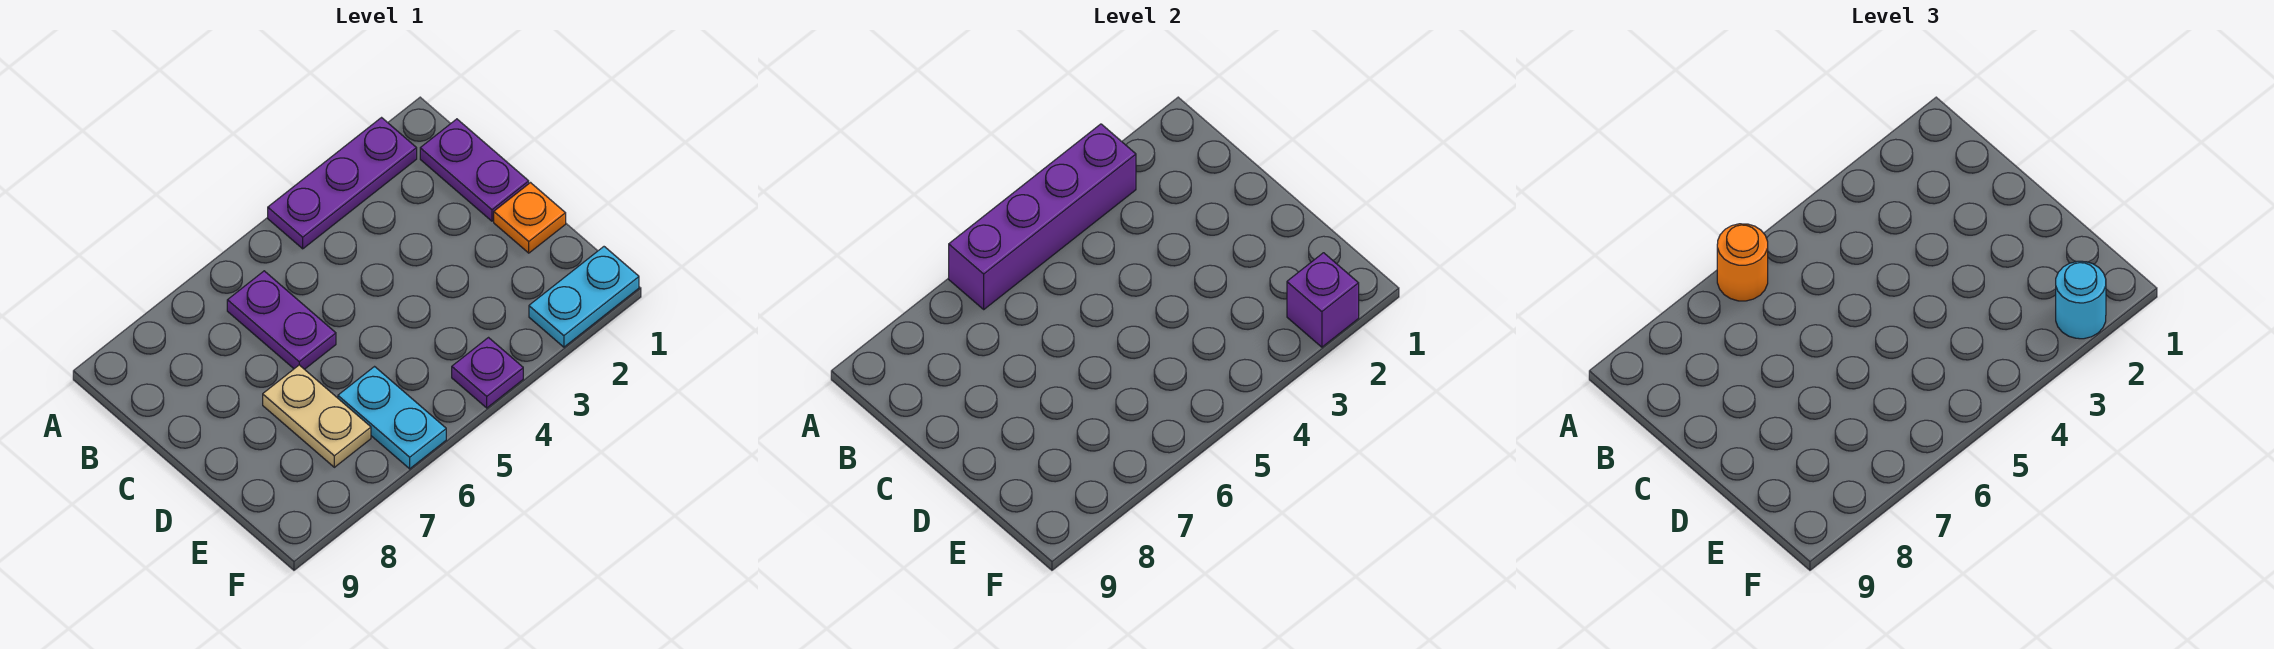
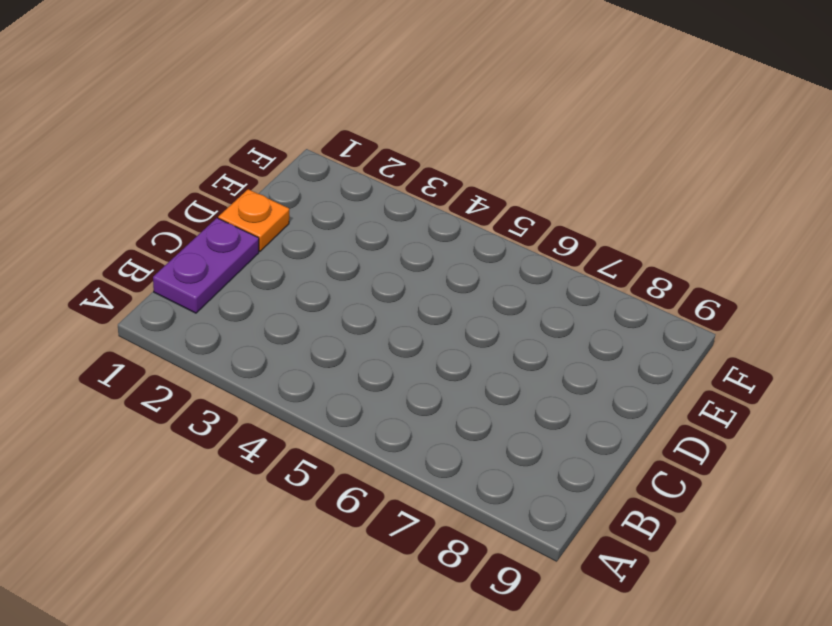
none -> purple 1x3 plate [268,118,417,249]
none -> purple 1x2 plate [227,271,336,369]
none -> tan 1x2 plate [263,365,371,467]

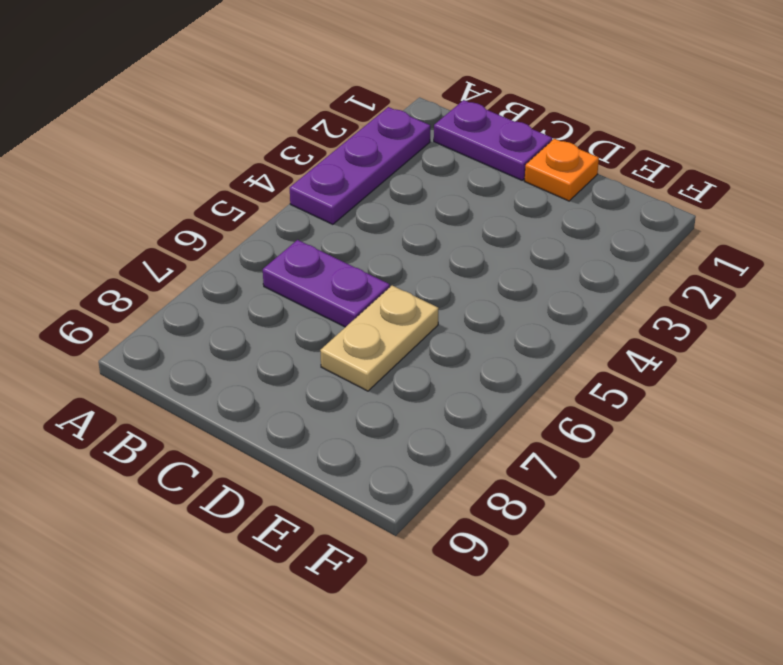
tan 1x2 plate [320,286,439,391] -> tan 1x2 plate turned to [263,365,371,467]
none -> cyan 1x2 plate [338,367,446,469]
none -> cyan 1x2 plate [529,247,639,347]
none -> purple 1x1 plate [452,338,523,408]

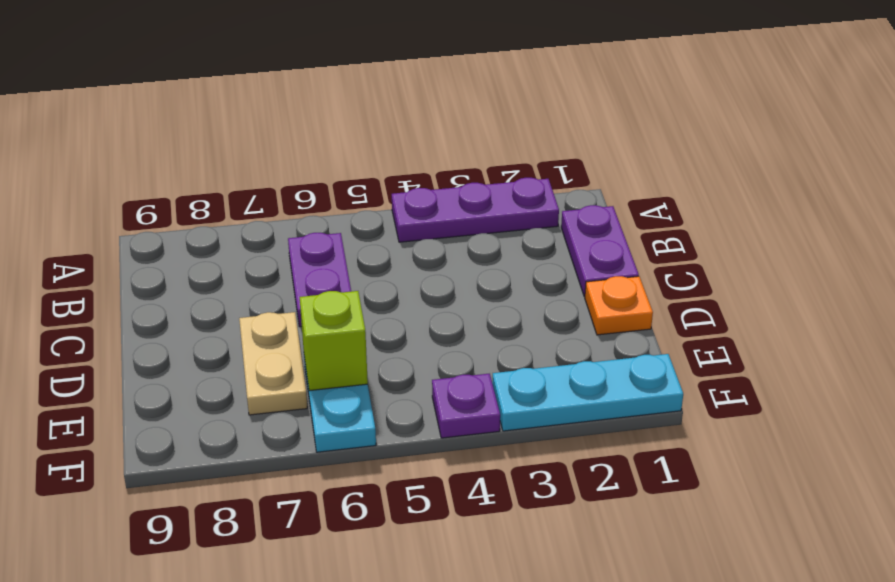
lime 1x1 brick [300,291,368,391] -> none
cyan 1x3 plate [492,354,683,431] -> cyan 1x2 plate [529,247,639,347]
none -> purple 1x4 brick [949,124,1136,309]
none -> purple 1x1 brick [1287,253,1359,347]
none -> orange 1x1 round brick [1717,224,1768,301]

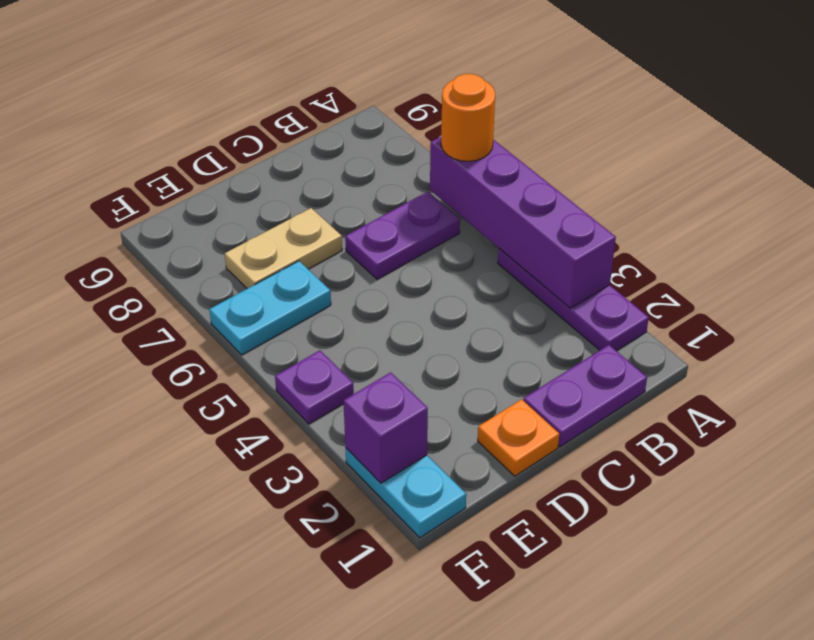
none -> cyan 1x1 round brick [2056,261,2106,339]

